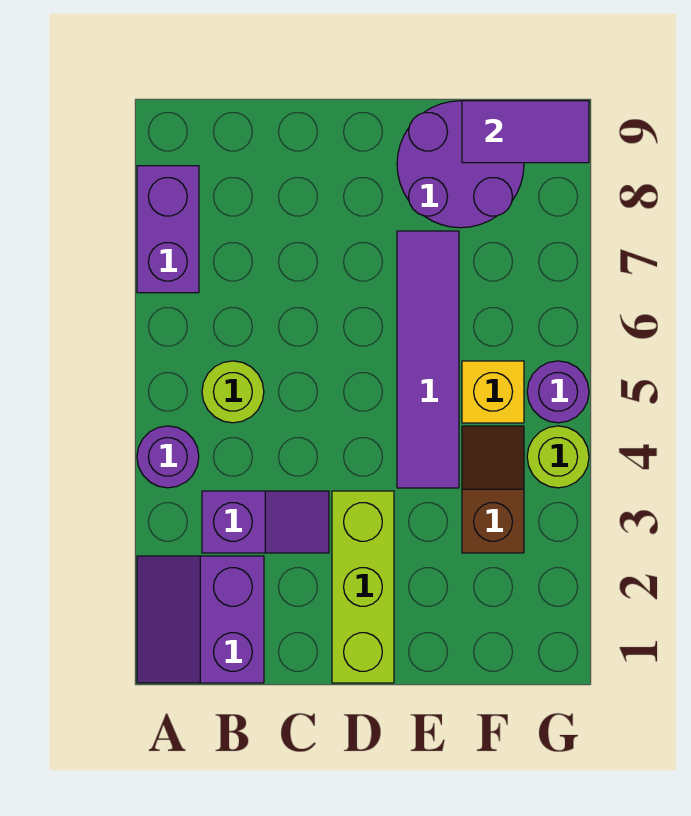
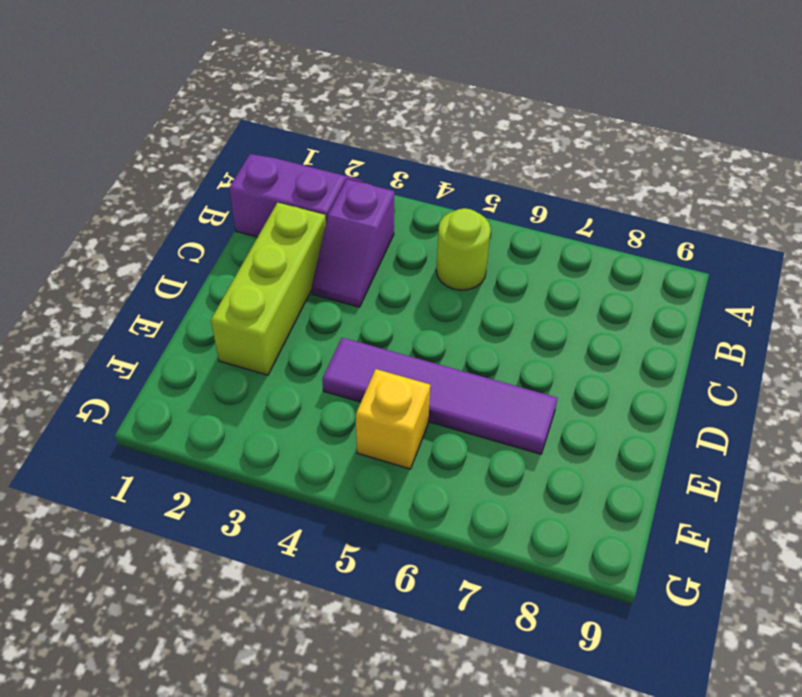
lime 1x3 brick [211,203,326,375] -> lime 1x3 brick turned to [332,491,394,683]
none -> purple 1x1 round brick [137,426,199,488]
none -> purple 1x2 brick [137,166,199,293]
none -> purple 2x2 round brick [397,101,524,228]

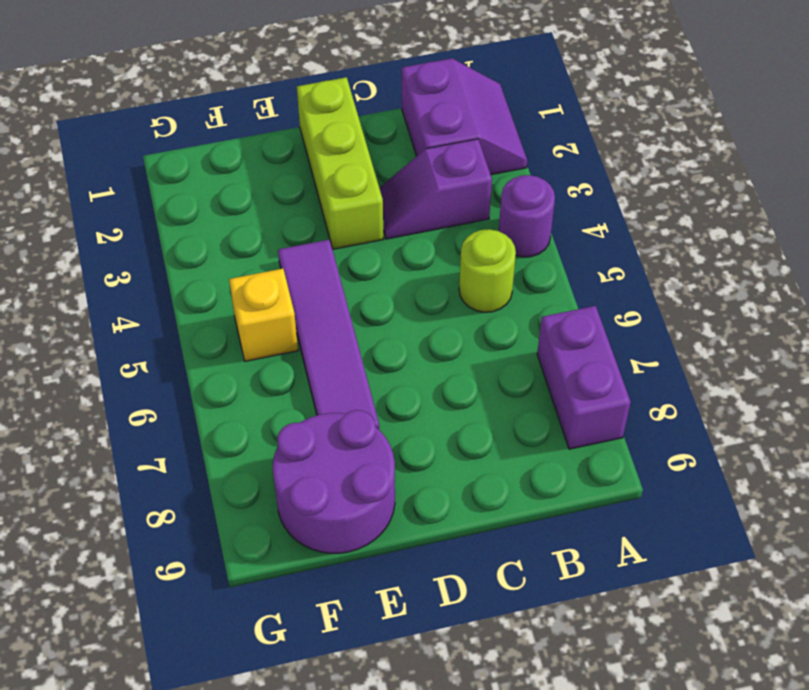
none -> brown 1x2 slope [462,426,524,553]
none -> lime 1x1 round brick [527,426,589,488]
none -> purple 1x1 round brick [527,361,589,423]

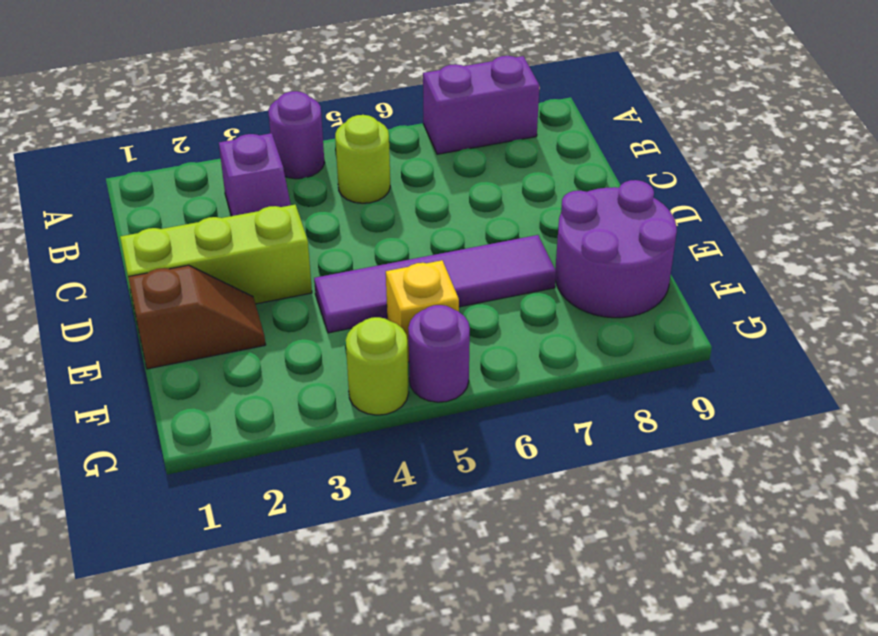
brown 1x2 slope [129,265,266,369] -> brown 1x2 slope moved to [462,426,524,553]
none -> purple 2x2 slope [137,556,264,683]
none -> purple 1x2 tile [462,101,589,163]

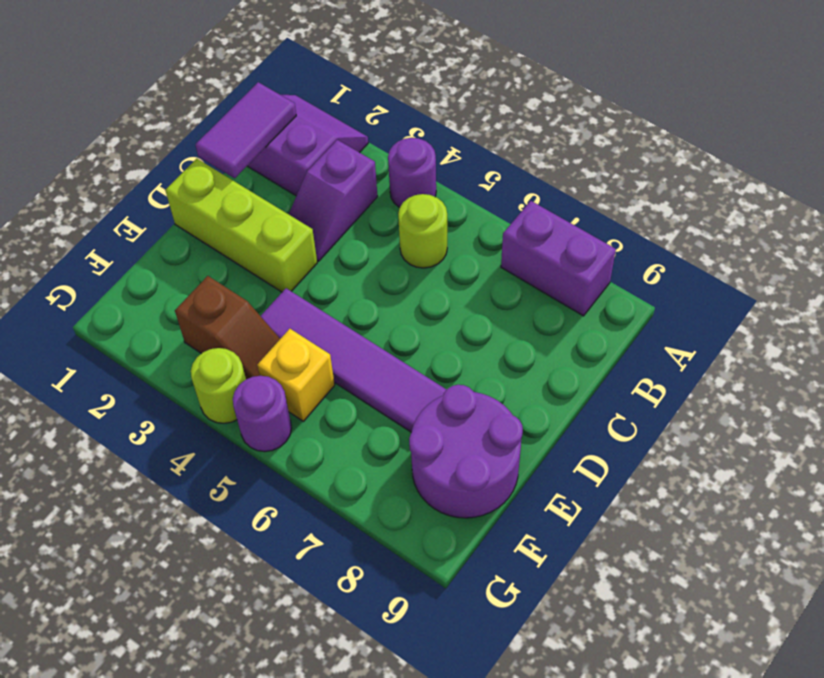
purple 1x2 tile [195,82,296,178] -> purple 1x2 tile moved to [462,101,589,163]

